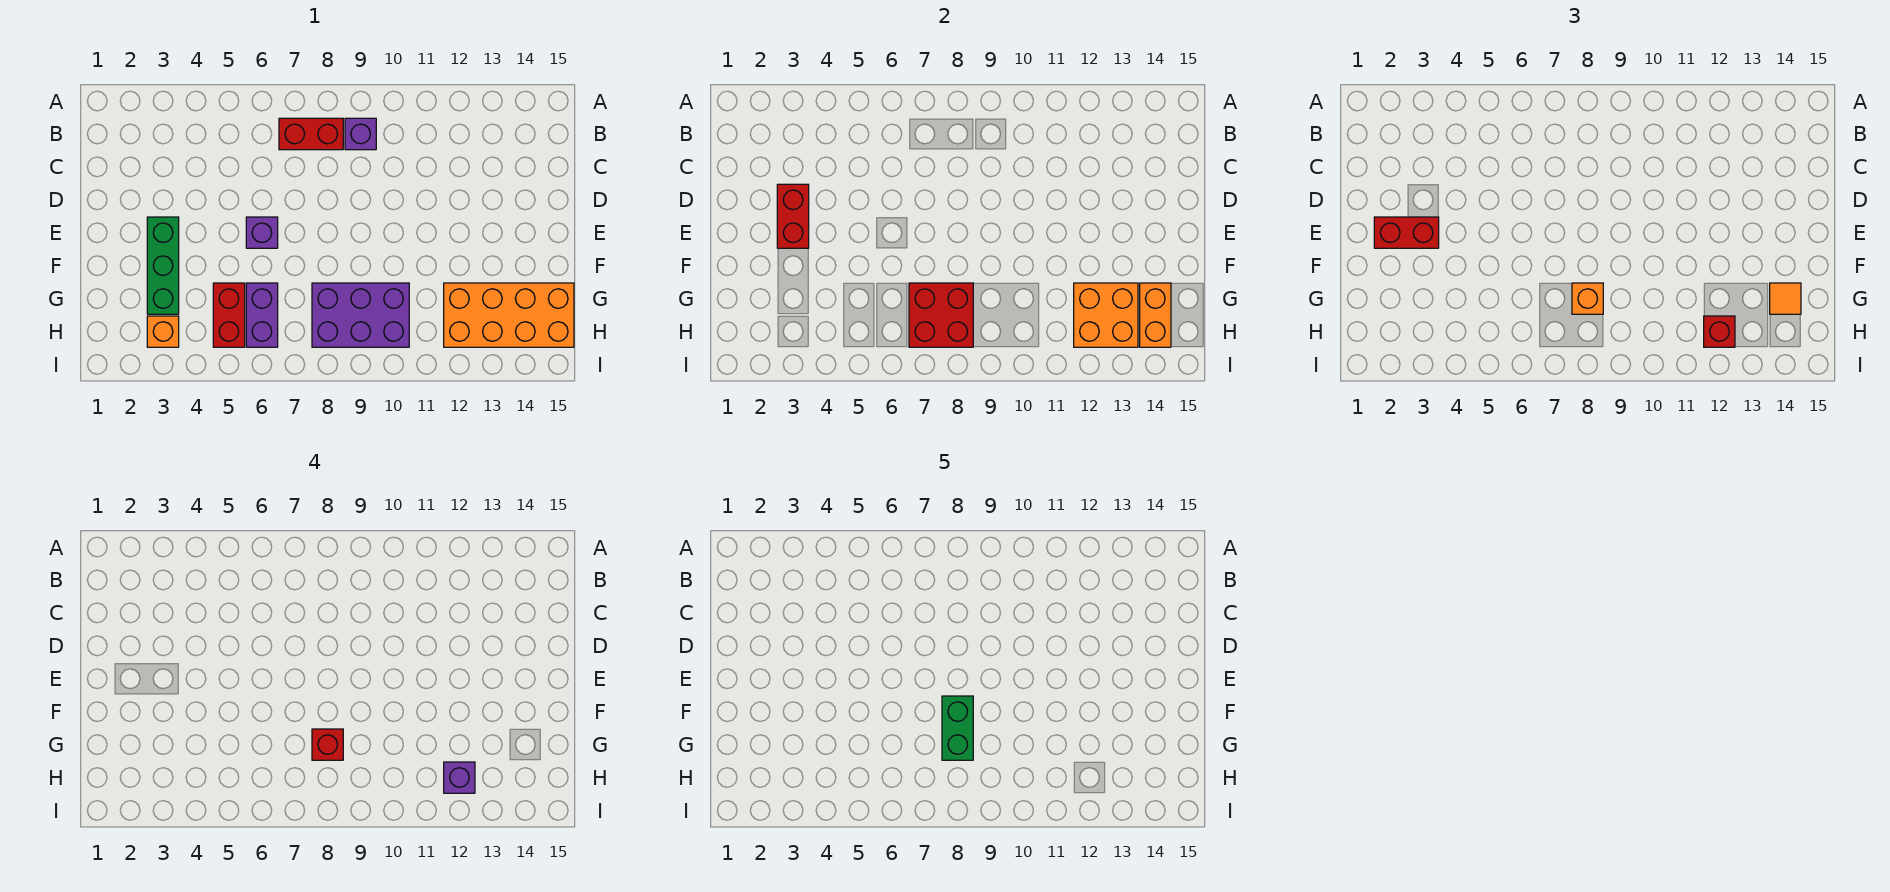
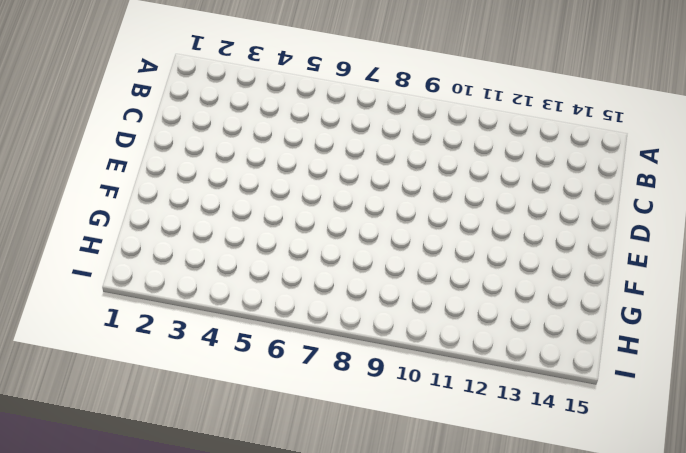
none -> red 1x2 brick [279,118,343,150]
none -> purple 1x1 brick [345,118,376,150]
none -> green 1x3 brick [147,217,179,314]

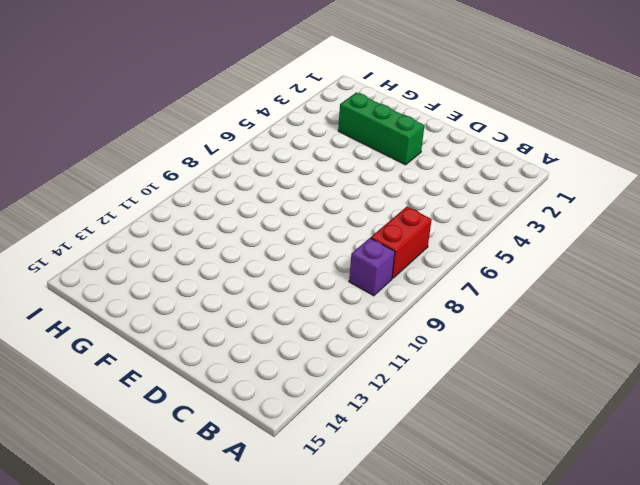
none -> purple 1x1 brick [246,217,278,248]
none -> red 1x2 brick [213,283,245,347]
none -> purple 1x2 brick [246,283,278,347]

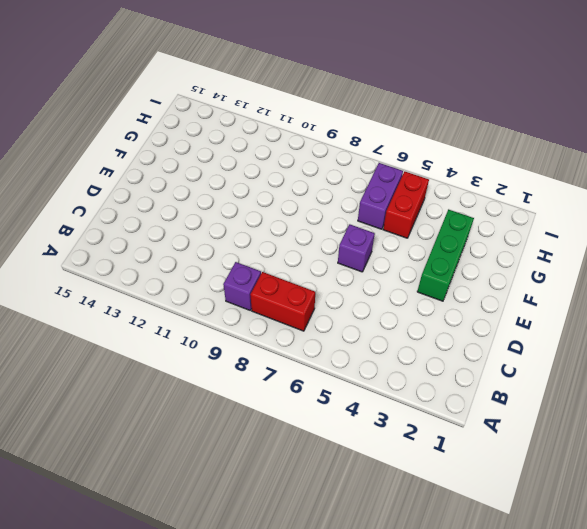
none -> purple 2x3 brick [312,283,409,347]
none -> orange 2x4 brick [444,283,574,347]
none -> orange 1x1 brick [147,316,179,347]

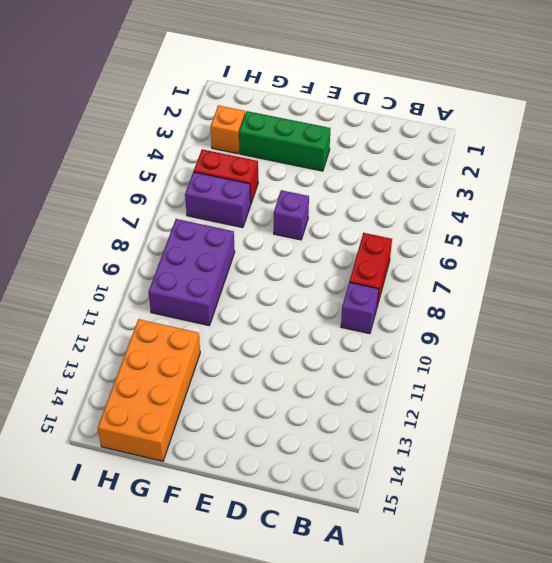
none -> red 1x2 brick [777,184,809,248]
none -> red 2x2 brick [909,283,973,347]
none -> orange 2x2 brick [1074,283,1138,347]

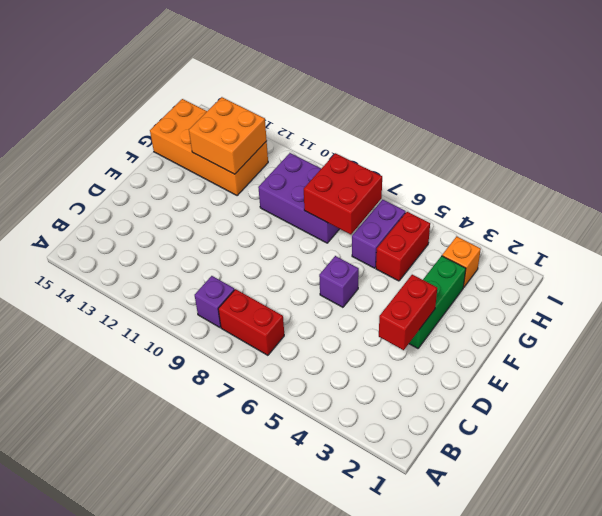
none -> orange 1x2 brick [1140,283,1171,347]
none -> red 1x2 brick [1374,217,1439,248]
none -> orange 1x1 brick [1572,283,1603,314]

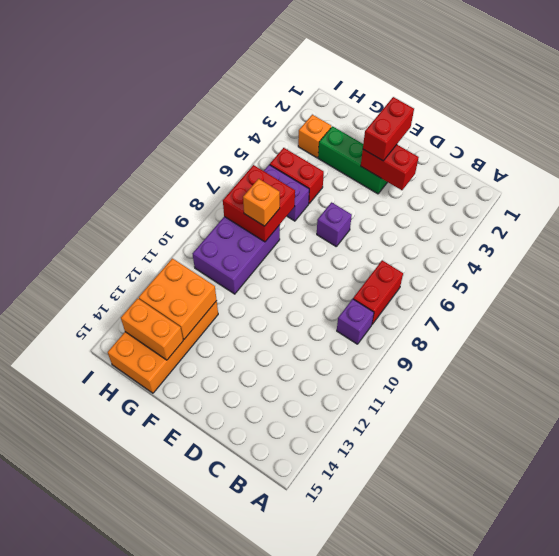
none -> orange 1x1 tile [1770,283,1801,314]
none -> red 1x1 brick [1704,316,1735,347]
none -> red 1x1 brick [312,729,343,760]

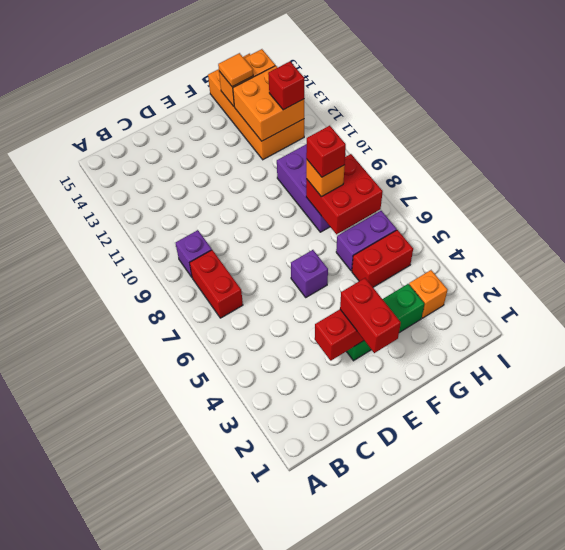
none -> purple 1x1 brick [444,762,475,793]
none -> green 1x2 brick [942,696,973,760]

